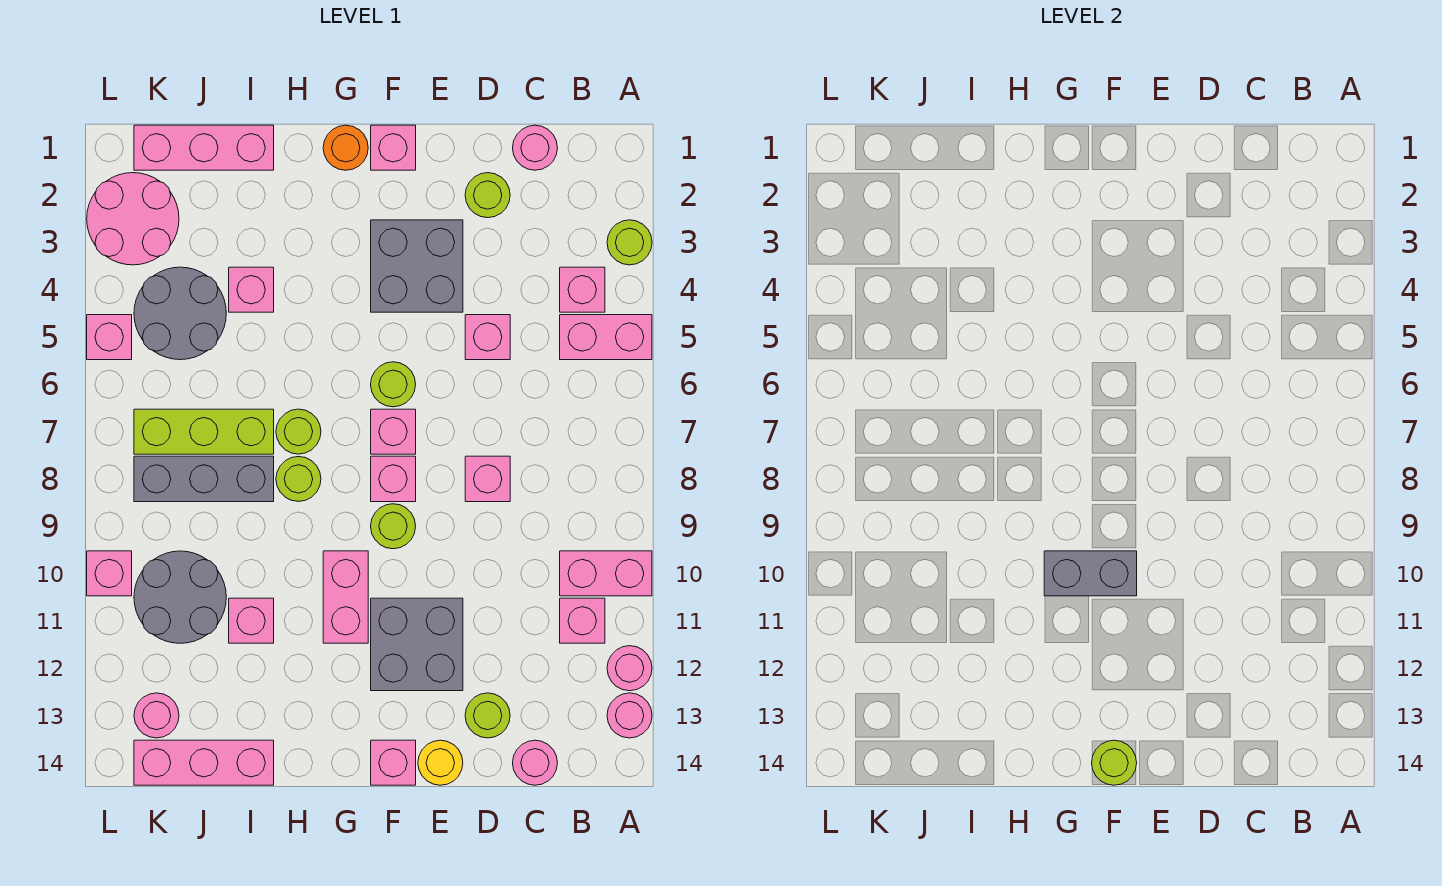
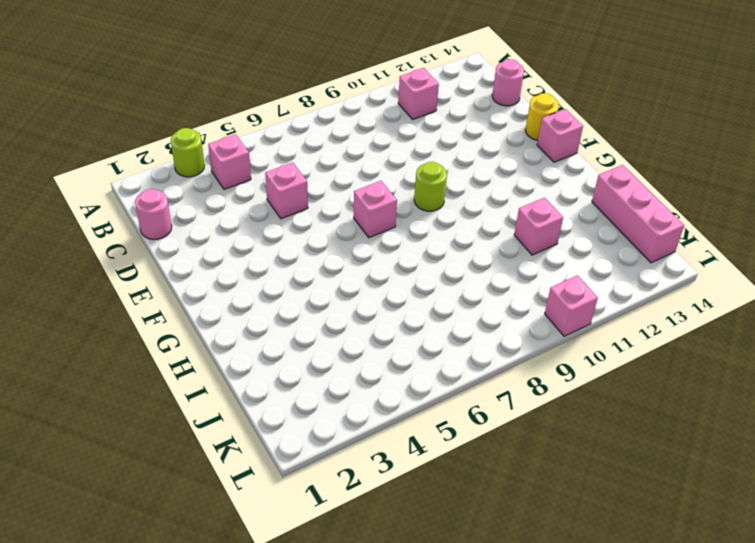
none -> pink 1x2 brick [560,315,652,360]
none -> pink 1x2 brick [560,551,652,596]
none -> pink 1x1 round brick [607,646,652,691]
none -> pink 1x1 round brick [607,693,652,738]

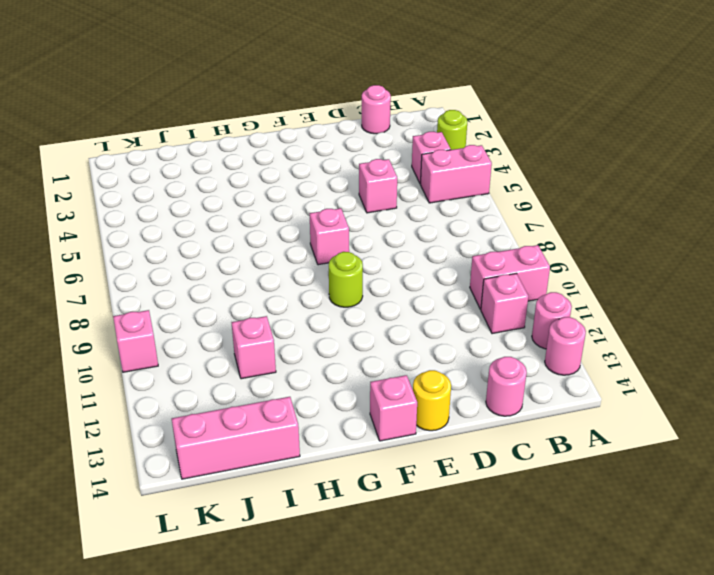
none -> lime 1x1 round brick [465,173,510,218]
none -> pink 1x1 brick [465,456,510,502]
none -> lime 1x1 round brick [465,693,510,738]
none -> grey 2x2 brick [371,220,463,312]

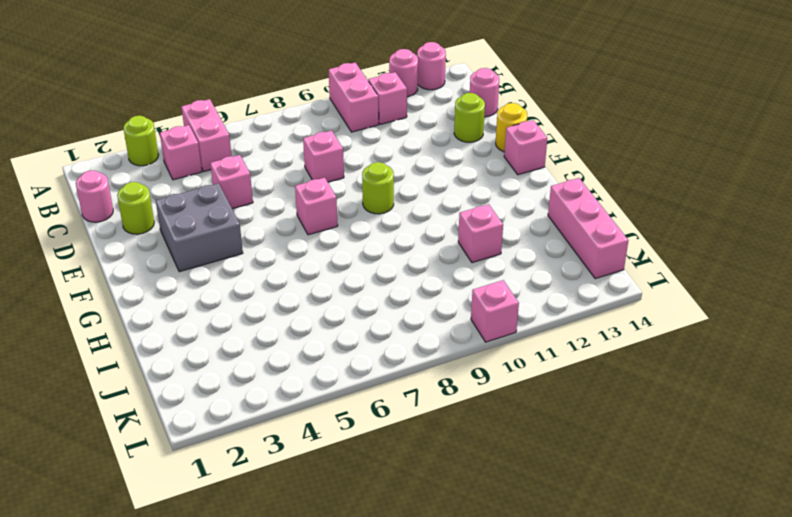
none -> grey 2x2 brick [371,598,463,691]
none -> pink 1x1 brick [371,125,416,170]
none -> lime 1x1 round brick [371,362,416,407]
none -> pink 1x1 brick [371,456,416,502]

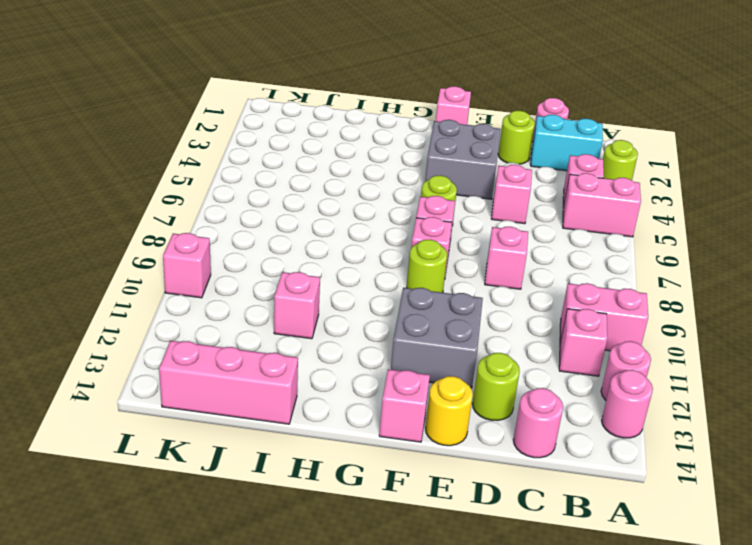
cyan 1x2 brick [531,115,603,171] -> none
none -> orange 1x1 round brick [323,125,368,170]
none -> pink 1x2 brick [323,551,368,643]
none -> lime 1x1 round brick [276,409,321,454]
none -> lime 1x1 round brick [276,457,321,501]

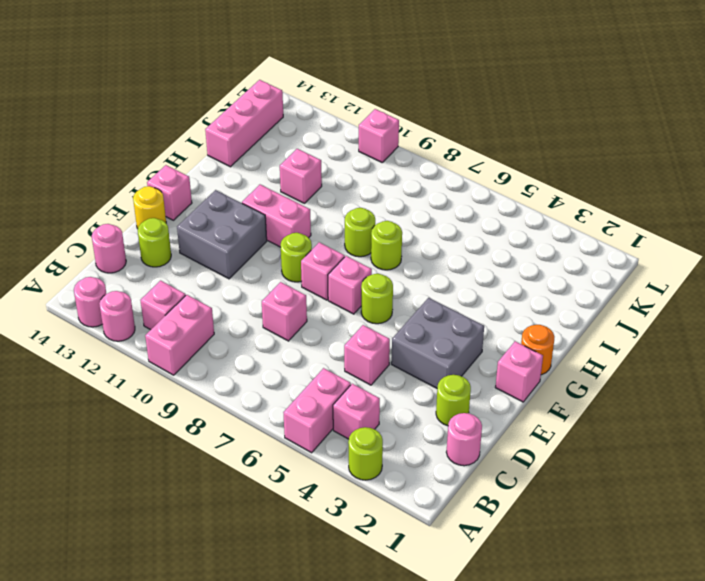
none -> pink 1x3 brick [134,125,274,170]
none -> pink 1x1 brick [229,267,274,312]
none -> lime 1x3 brick [134,409,274,454]
none -> grey 1x3 brick [134,456,274,502]

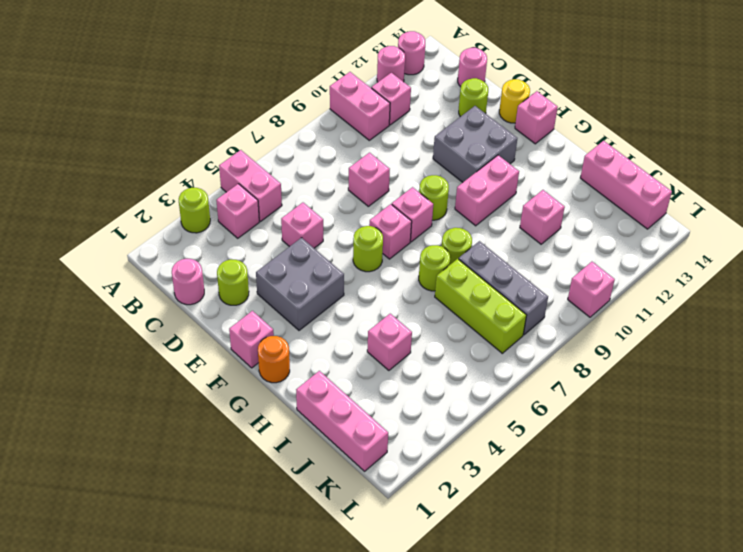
none -> grey 2x2 round brick [134,267,226,360]
none -> grey 2x2 round brick [134,551,226,643]
none -> pink 2x2 round brick [87,173,179,265]
none -> pink 1x1 round brick [134,693,179,738]

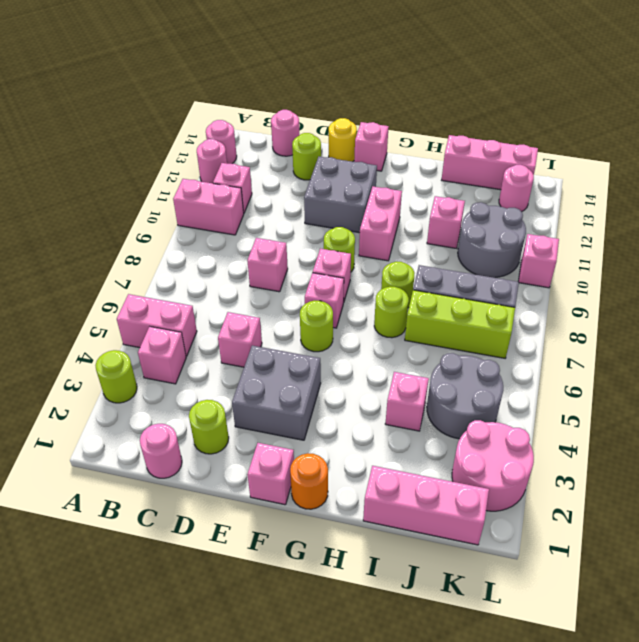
none -> pink 1x1 brick [87,315,132,360]
none -> grey 1x2 brick [1044,551,1137,596]
none -> lime 1x1 round brick [1092,740,1137,785]

